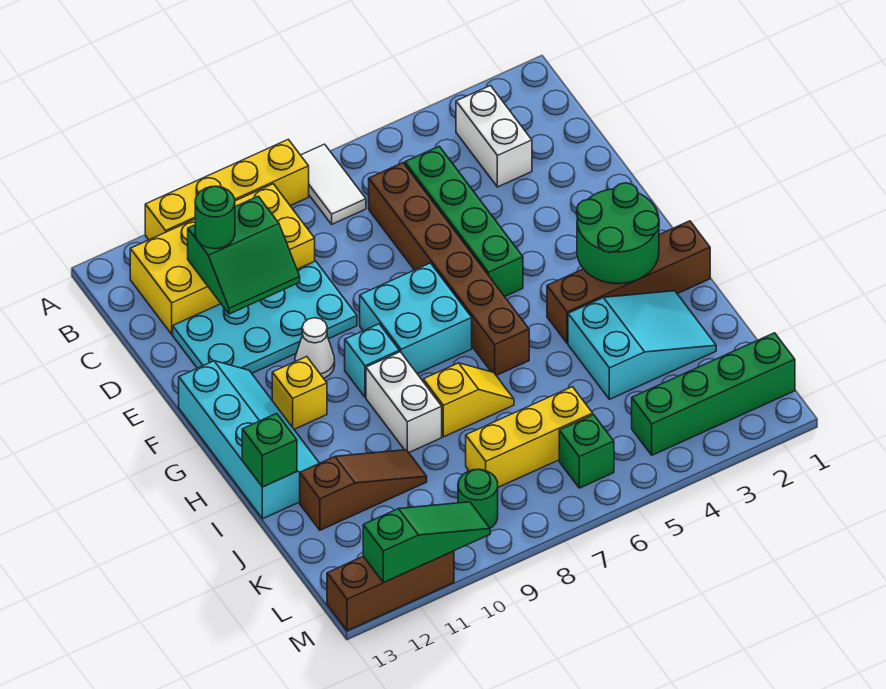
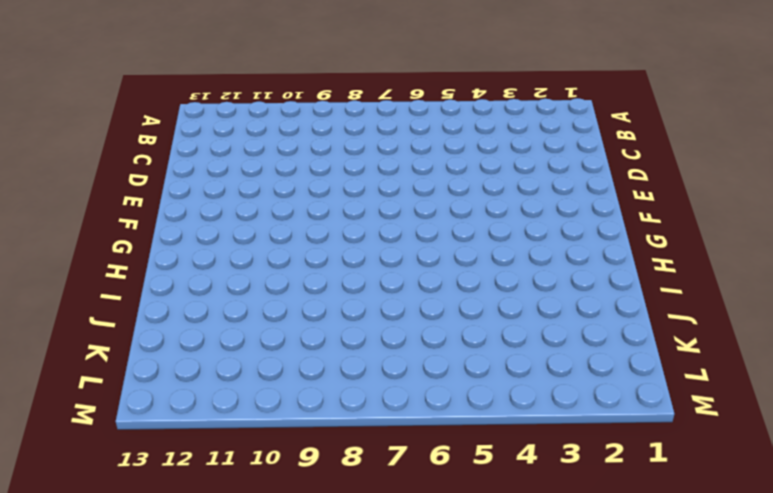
none -> white 1x2 tile [301,144,366,224]
none -> yellow 1x4 brick [145,139,309,240]
none -> white 1x2 brick [456,86,532,187]

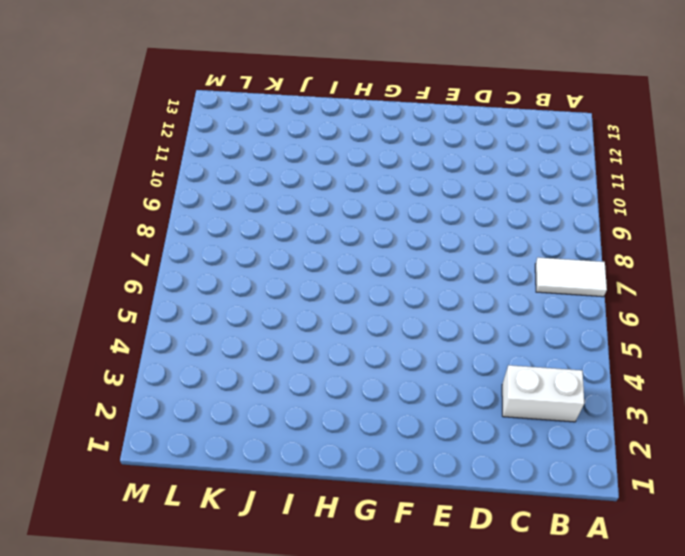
none -> yellow 1x4 brick [145,139,309,240]
none -> yellow 2x4 brick [130,184,315,334]
none -> green 1x4 brick [405,146,523,297]

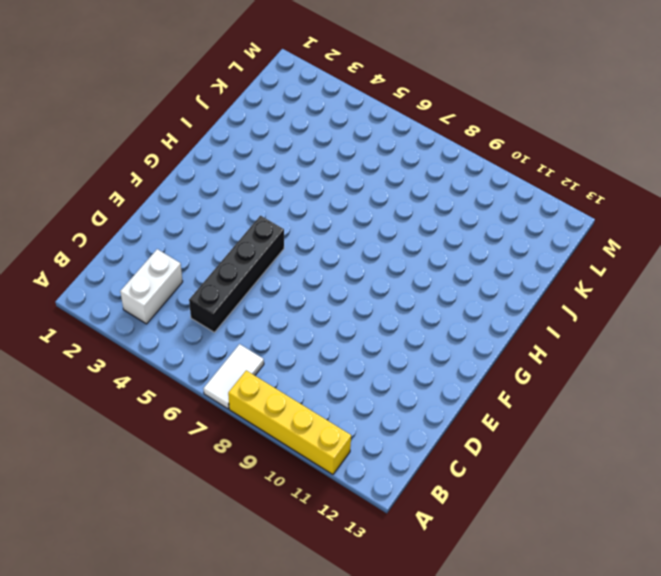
black 1x4 brick [189,216,284,332] -> green 1x4 brick [405,146,523,297]
none -> yellow 2x4 brick [130,184,315,334]
none -> brown 1x6 brick [369,163,529,376]
none -> cyan 2x4 plate [173,261,357,373]

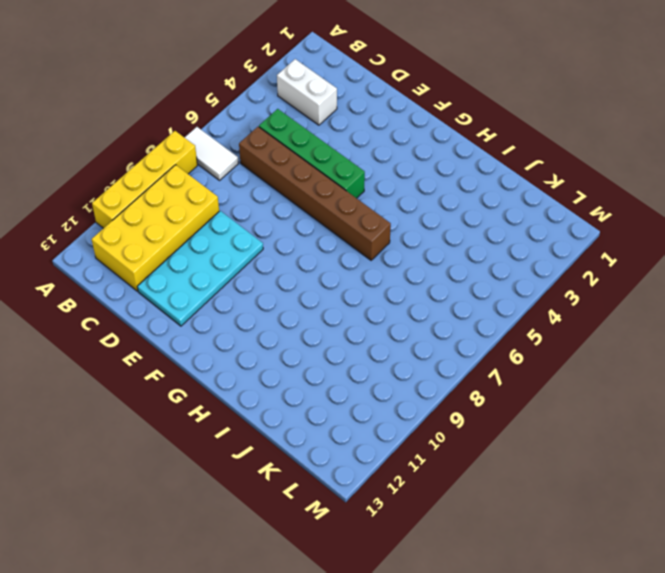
none -> cyan 2x2 brick [360,263,472,374]
none -> white 1x1 cone [295,318,335,378]
none -> cyan 2x4 slope [179,361,319,519]

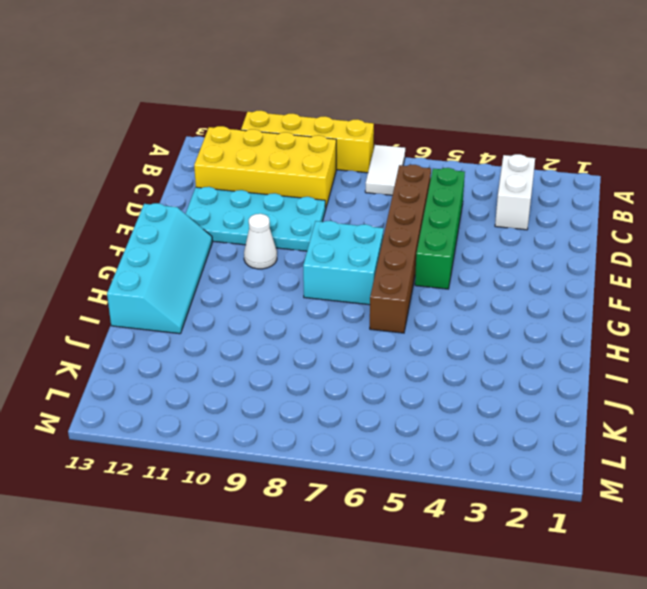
none -> cyan 1x1 brick [345,324,399,397]
none -> yellow 1x1 brick [272,357,327,429]
none -> brown 1x4 brick [547,221,710,343]

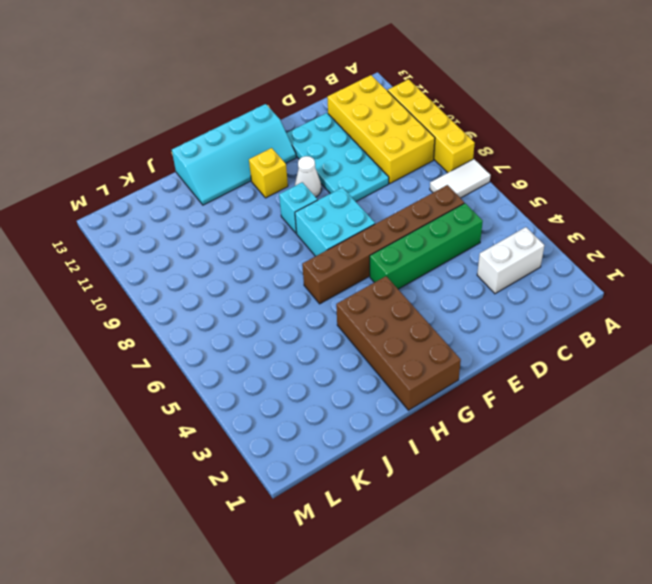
brown 2x4 brick [336,276,461,410] -> brown 1x4 brick [547,221,710,343]
none -> white 1x2 brick [366,352,442,452]
none -> cyan 2x3 slope [568,291,716,399]
none -> yellow 1x2 slope [423,363,514,437]

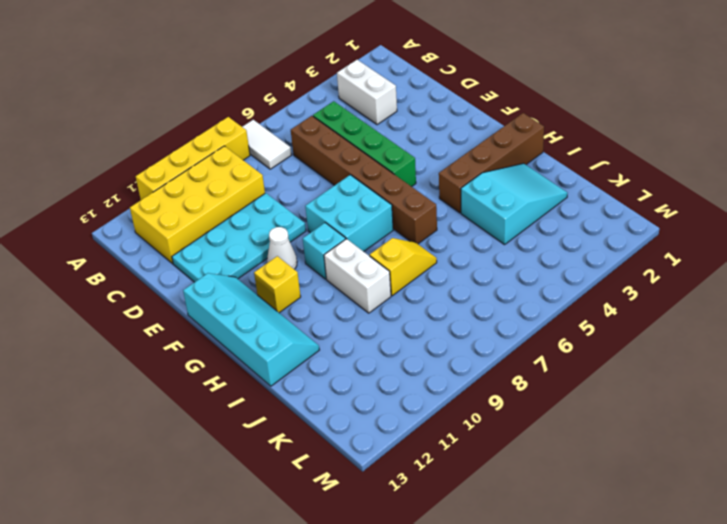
none -> brown 1x3 slope [300,450,427,530]
none -> yellow 1x3 brick [466,387,593,487]
none -> green 1x4 brick [632,333,795,455]

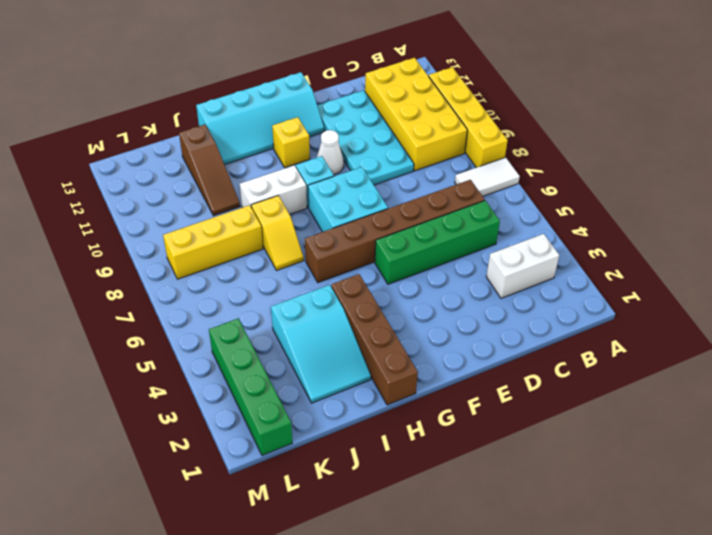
yellow 1x3 brick [163,205,263,279] -> yellow 1x3 brick turned to [466,387,593,487]
none -> green 1x1 brick [559,415,614,488]
none -> green 1x1 round brick [458,469,498,528]
none -> brown 1x3 brick [327,551,454,631]

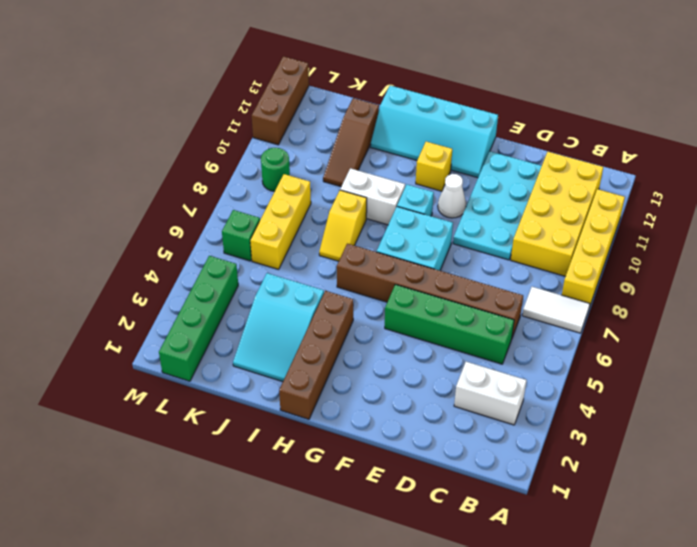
none -> green 2x2 slope [188,196,300,314]
none -> green 2x2 round brick [577,183,659,284]
none -> green 1x1 brick [242,413,297,487]

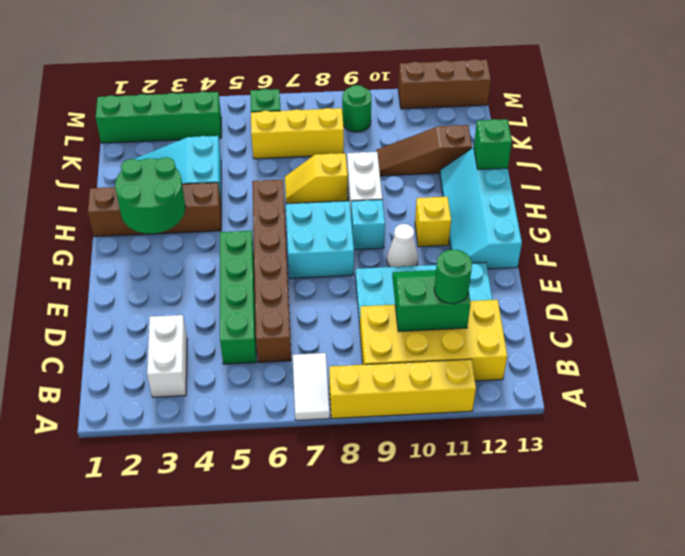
none -> green 1x3 slope [363,502,490,582]

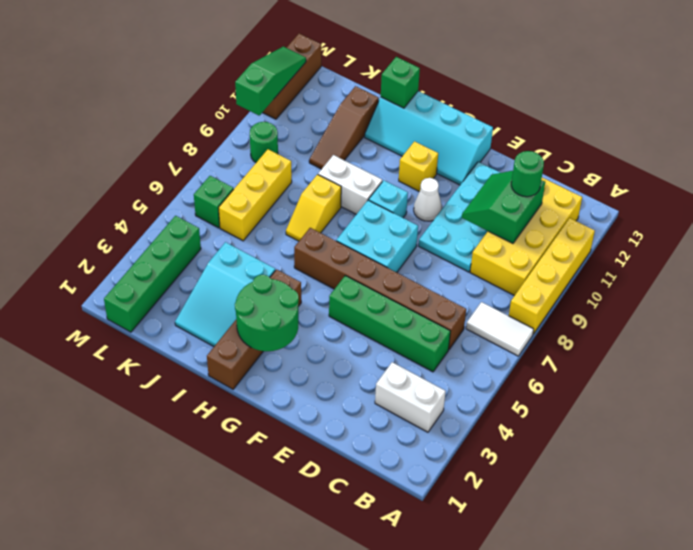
green 1x3 slope [235,47,306,115] -> green 1x3 slope turned to [363,502,490,582]

